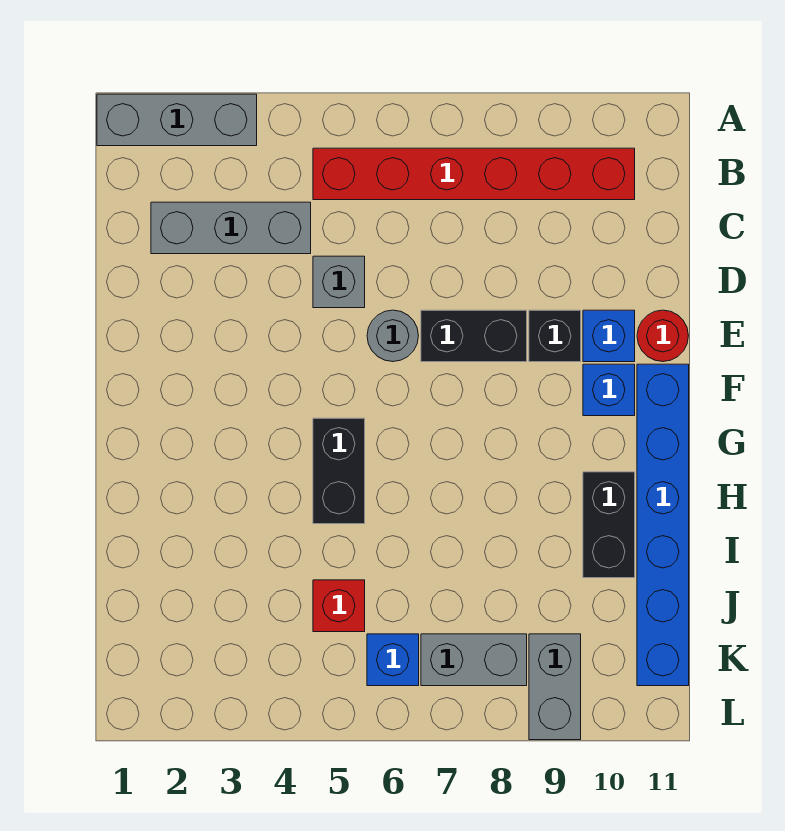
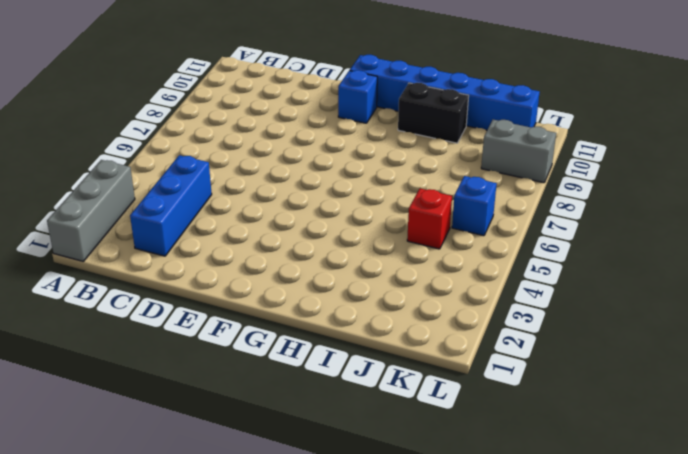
blue 1x3 brick [130,155,212,256] -> grey 1x3 brick [151,202,311,254]
none -> red 1x6 brick [313,148,635,200]
none -> grey 1x1 brick [313,256,365,308]
none -> grey 1x1 round brick [367,310,418,362]

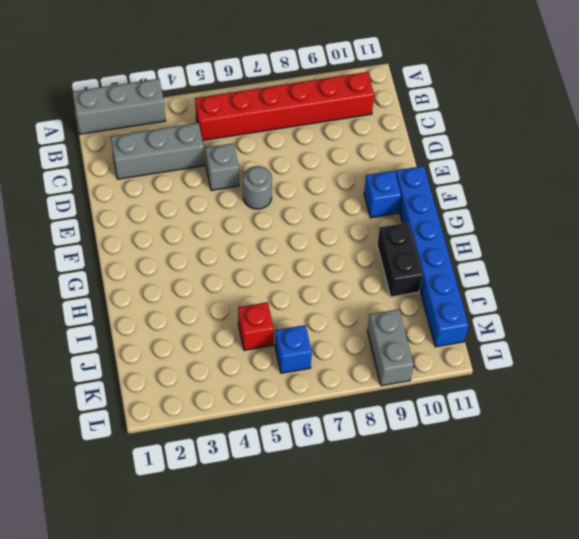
none -> black 1x2 brick [421,310,527,362]
none -> black 1x1 brick [529,310,581,362]
none -> blue 1x1 brick [583,310,635,362]

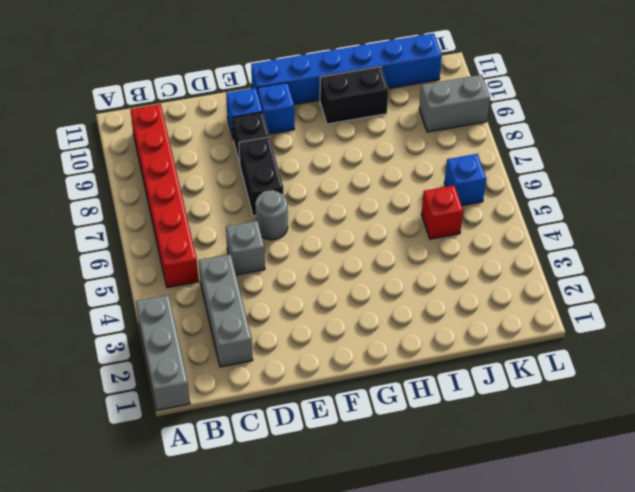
none -> red 1x1 round brick [637,310,688,362]
none -> black 1x2 brick [313,418,365,524]
none -> grey 1x2 brick [421,634,527,686]

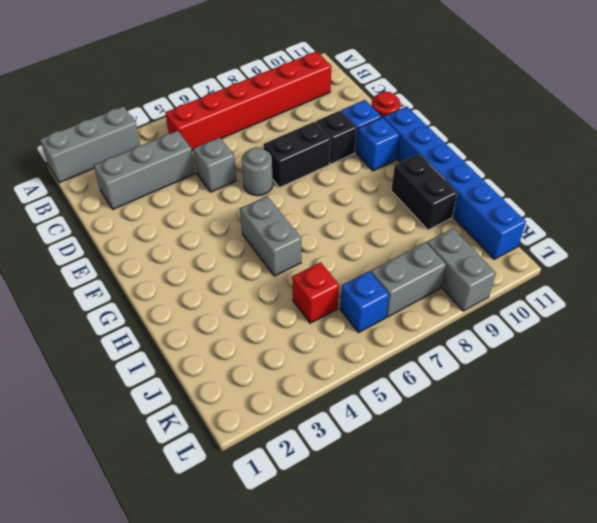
grey 1x2 brick [240,196,301,276] -> black 1x2 brick [313,418,365,524]

